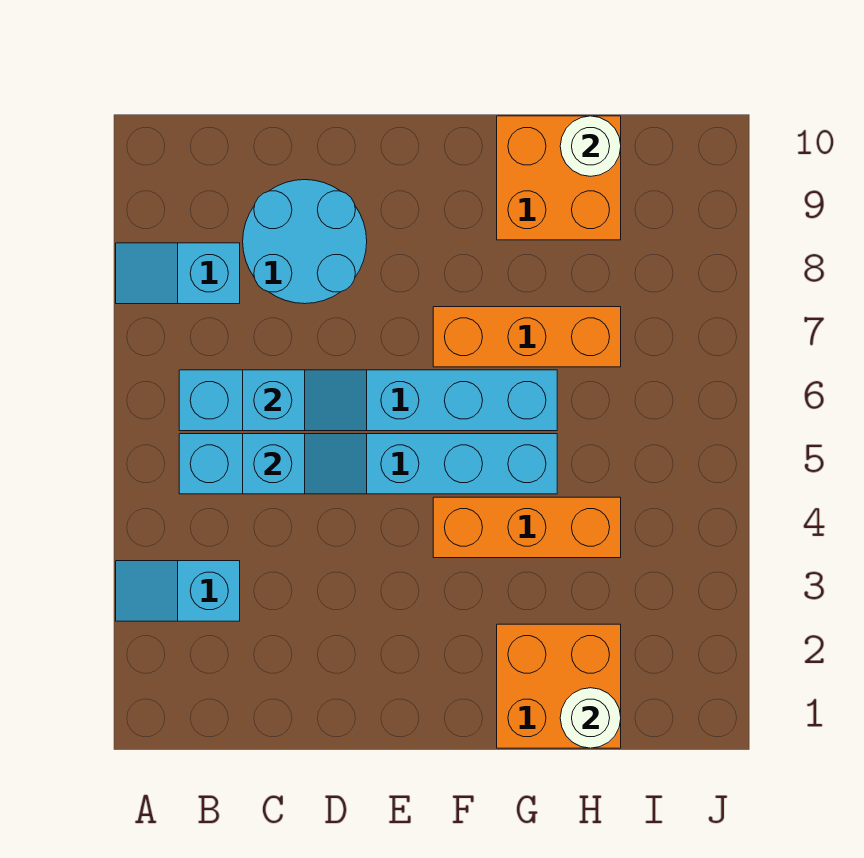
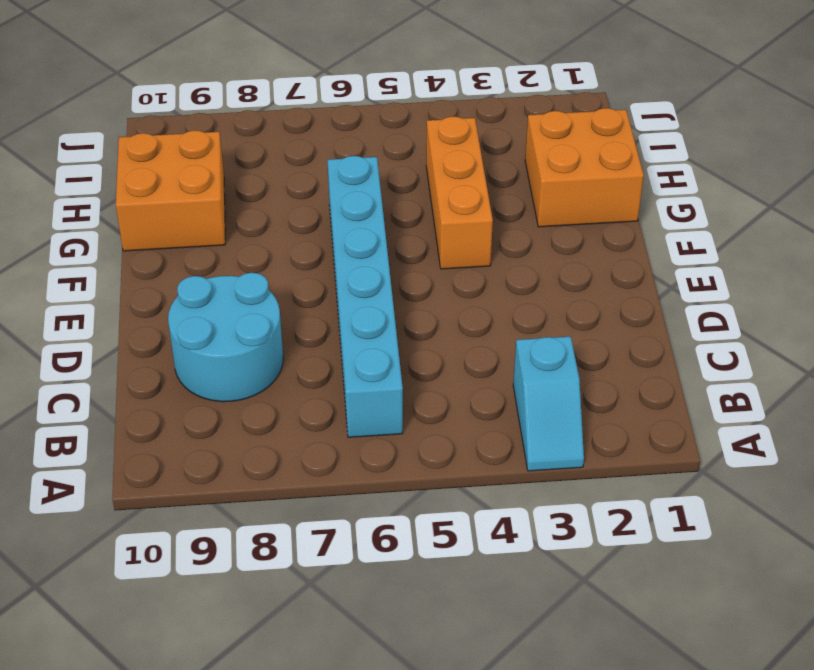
none -> cyan 1x2 slope [116,243,240,304]
none -> cyan 1x6 brick [179,434,557,494]
none -> orange 1x3 brick [433,307,621,367]

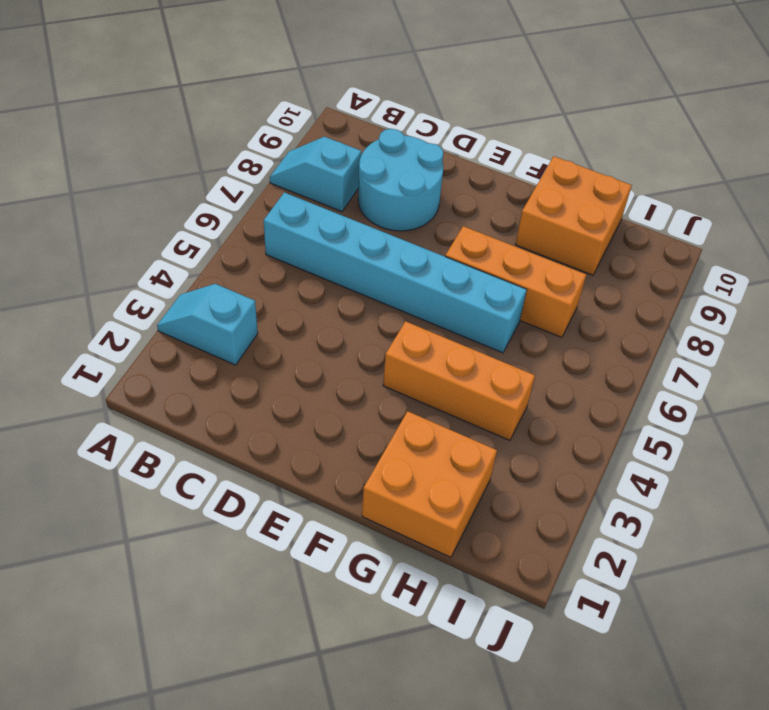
none -> cyan 1x6 brick [179,434,557,494]
none -> cyan 1x2 slope [243,434,367,494]
none -> cyan 1x2 slope [243,370,367,431]

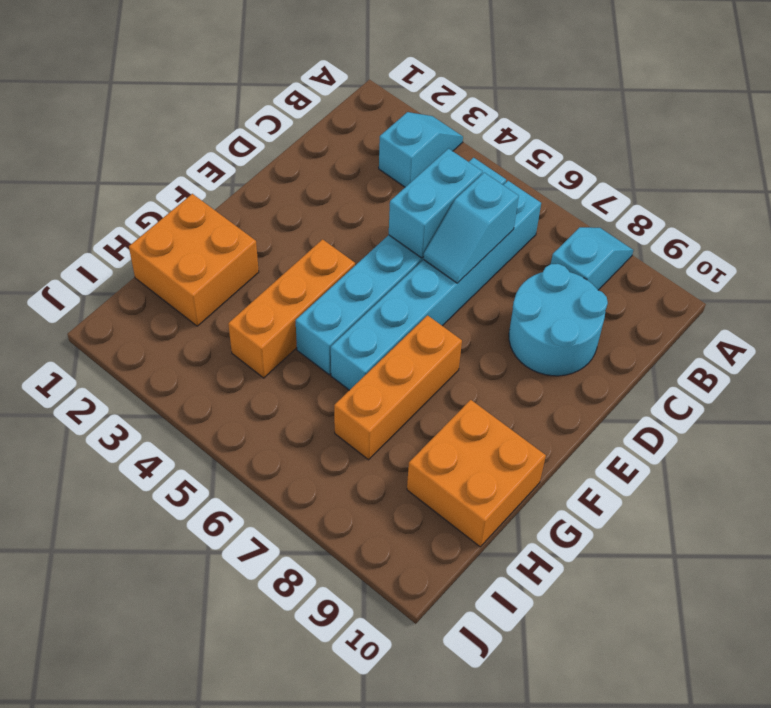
cyan 1x2 brick [389,149,482,258] -> cyan 1x2 slope [243,434,367,494]
none -> white 1x1 round brick [560,688,621,748]
none -> white 1x1 round brick [560,116,621,176]

